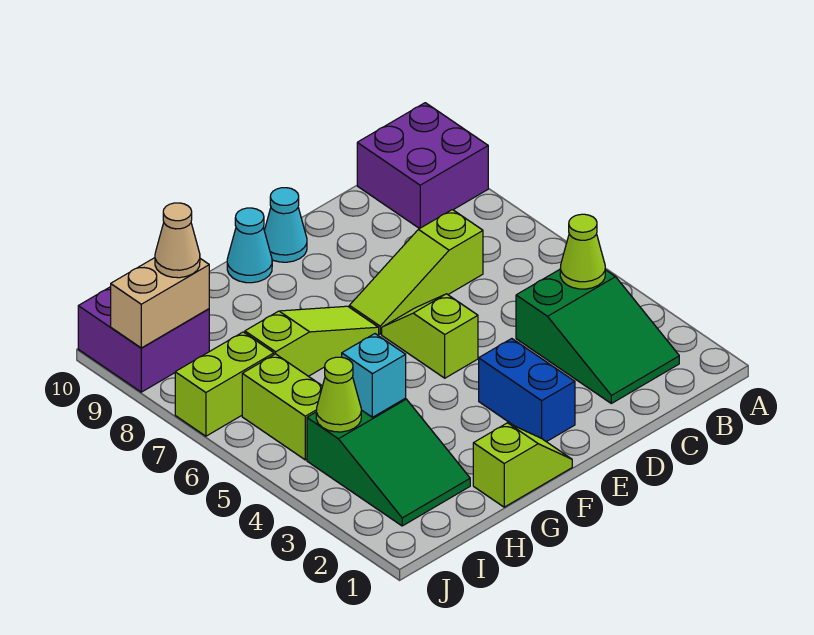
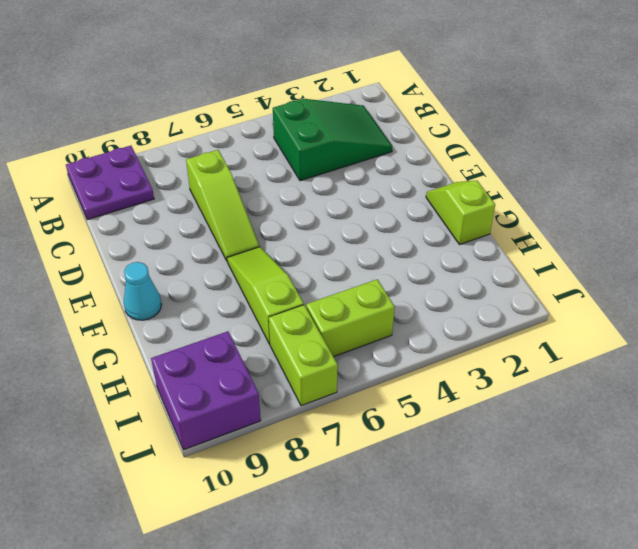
purple 2x2 plate [66,146,154,220] -> purple 2x2 brick [357,103,488,229]
none -> blue 1x2 brick [479,339,575,442]
none -> lime 1x2 slope [382,294,478,378]
none -> cyan 1x1 cone [264,188,307,262]

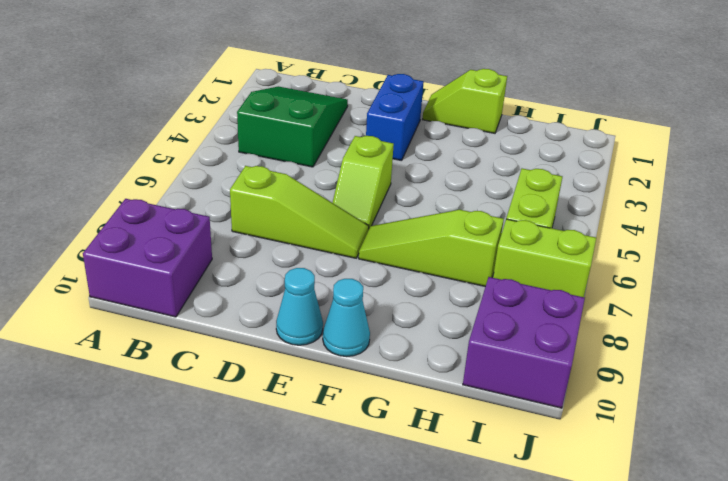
none -> green 2x3 slope [307,398,470,526]
none -> lime 1x1 cone [560,214,605,289]
none -> cyan 1x1 brick [342,334,406,417]

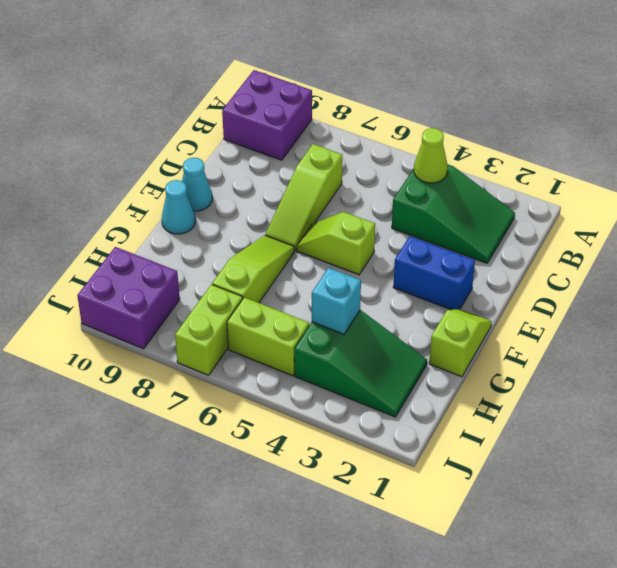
none -> lime 1x1 cone [316,357,361,432]
none -> tan 1x2 brick [111,258,209,348]
none -> tan 1x1 cone [155,203,200,278]

